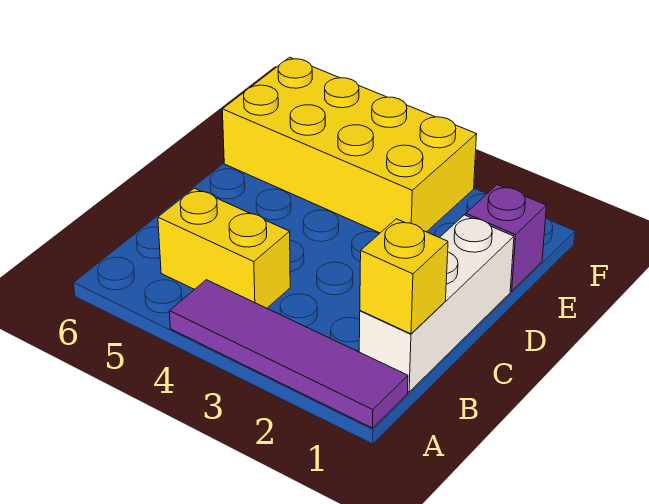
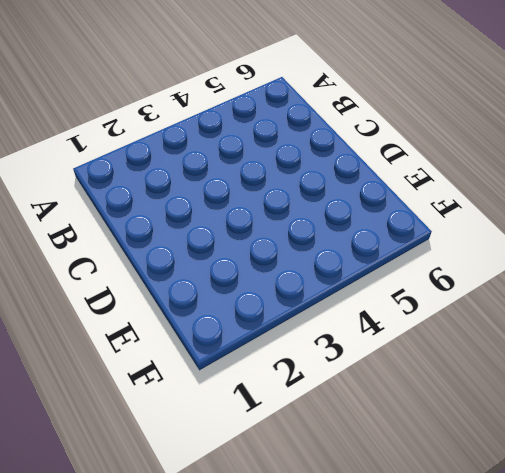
none -> purple 1x4 tile [170,280,408,428]
none -> white 1x3 brick [359,215,514,392]

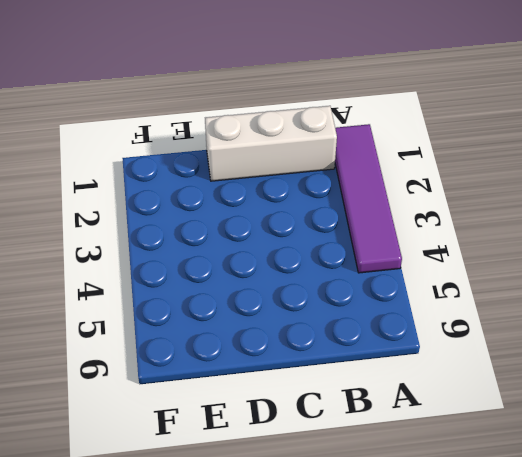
none -> yellow 1x2 brick [158,188,290,308]
none -> purple 1x1 brick [466,185,547,291]

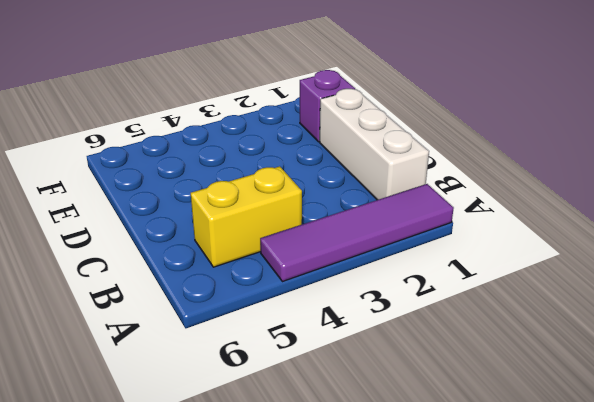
none -> yellow 2x4 brick [222,57,477,233]
none -> yellow 1x1 brick [360,219,448,334]

